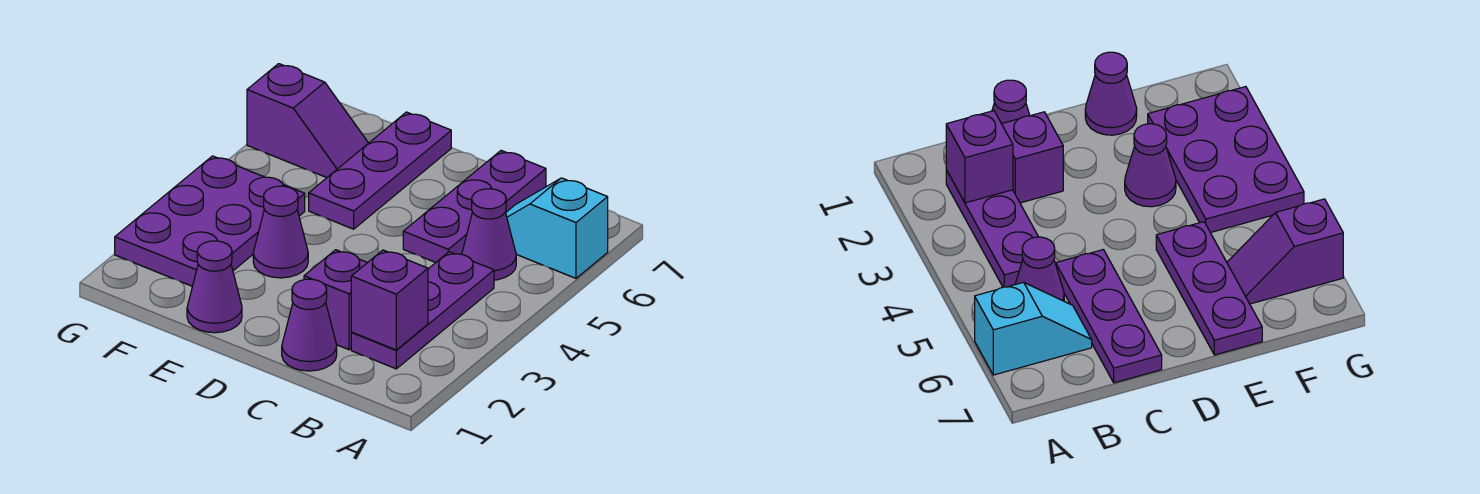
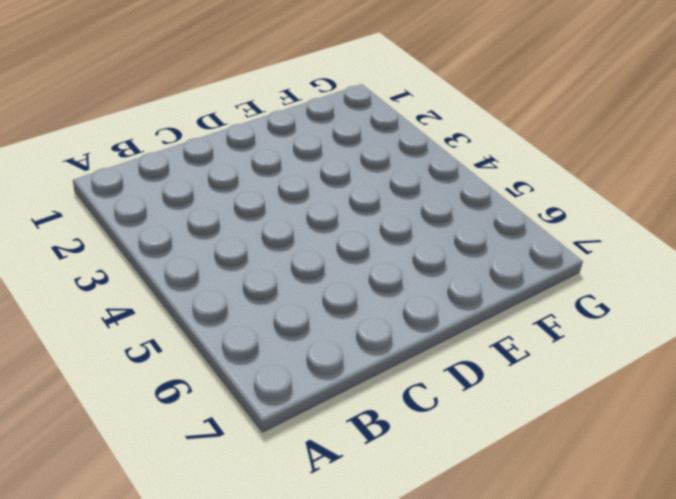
none -> cyan 1x2 slope [506,178,608,278]
none -> purple 1x3 plate [351,252,494,369]
none -> purple 1x1 cone [462,189,516,280]

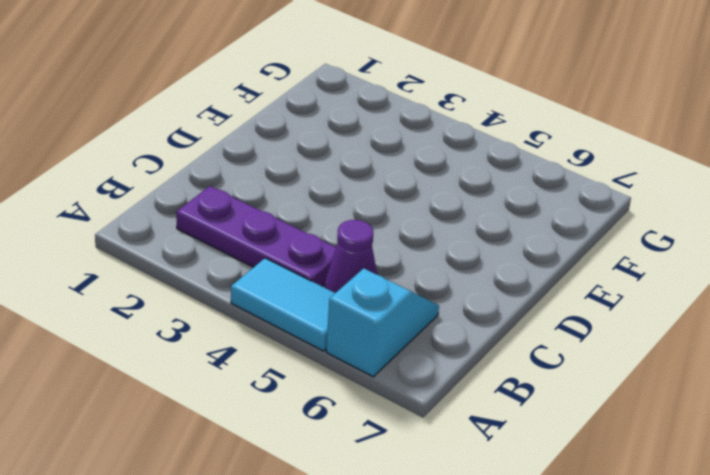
cyan 1x2 tile [231,258,335,351] -> none
none -> purple 1x1 cone [282,279,337,371]
none -> purple 1x1 brick [304,250,367,350]
none -> purple 1x3 plate [403,151,546,262]

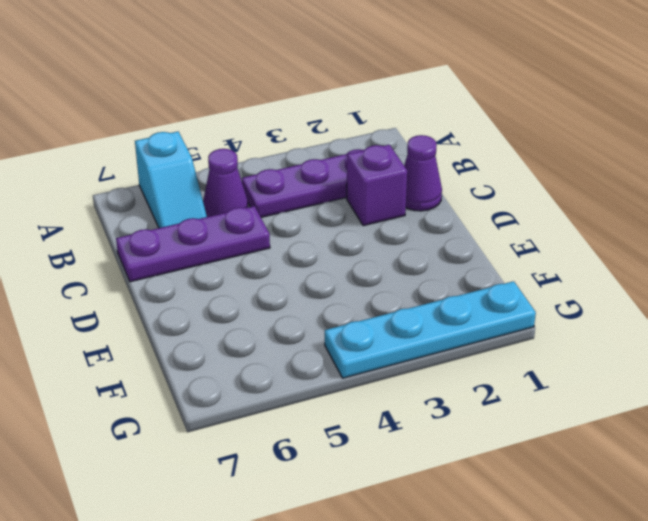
cyan 1x4 plate [325,281,536,378] -> purple 2x3 plate [115,156,305,286]
none -> purple 1x1 cone [187,241,242,333]
none -> purple 1x1 cone [253,186,308,278]
none -> purple 1x3 plate [309,112,451,229]

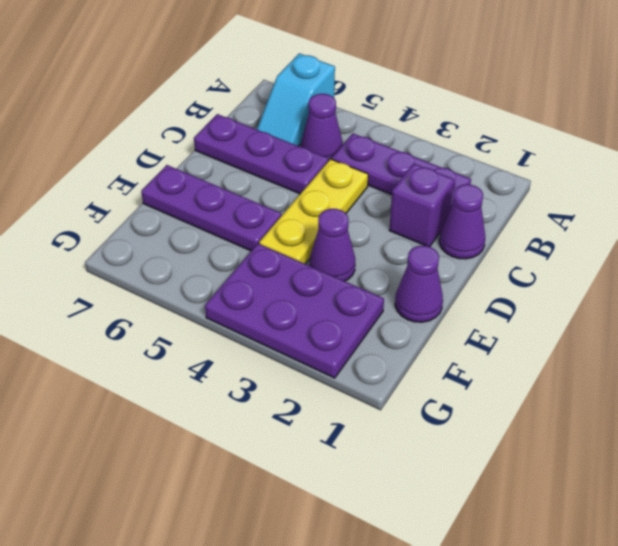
yellow 1x3 plate [259,159,368,264] -> none
none -> purple 1x2 slope [247,64,368,178]
none -> purple 1x1 brick [351,250,428,350]

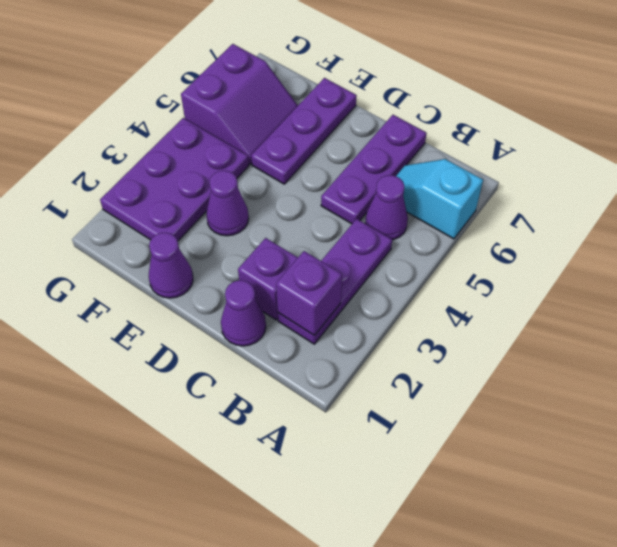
purple 2x2 slope [181,44,298,164] -> purple 1x2 slope [247,64,368,178]

